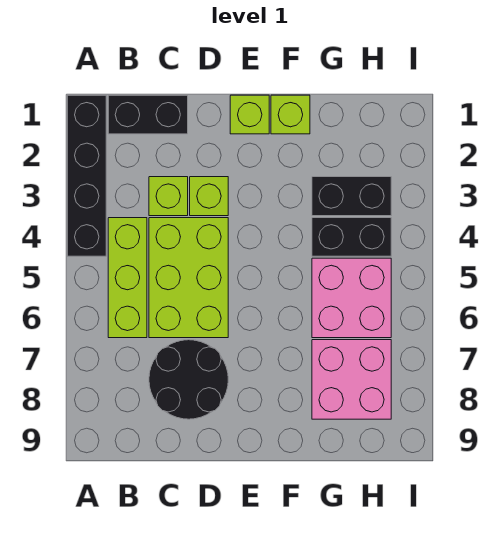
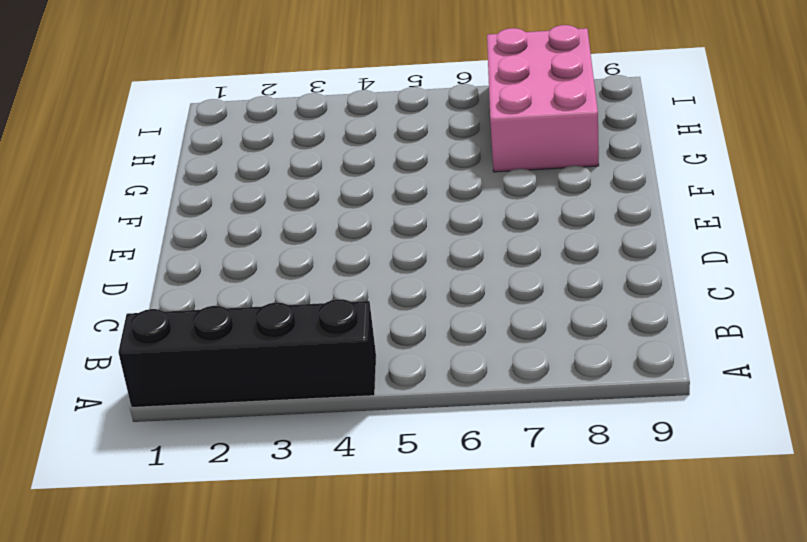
pink 2x3 brick [487,25,599,172] -> pink 2x2 brick [312,340,391,419]
none -> black 1x2 brick [108,95,188,134]
none -> lime 1x3 brick [108,218,147,338]
none -> lime 1x1 brick [149,177,188,216]

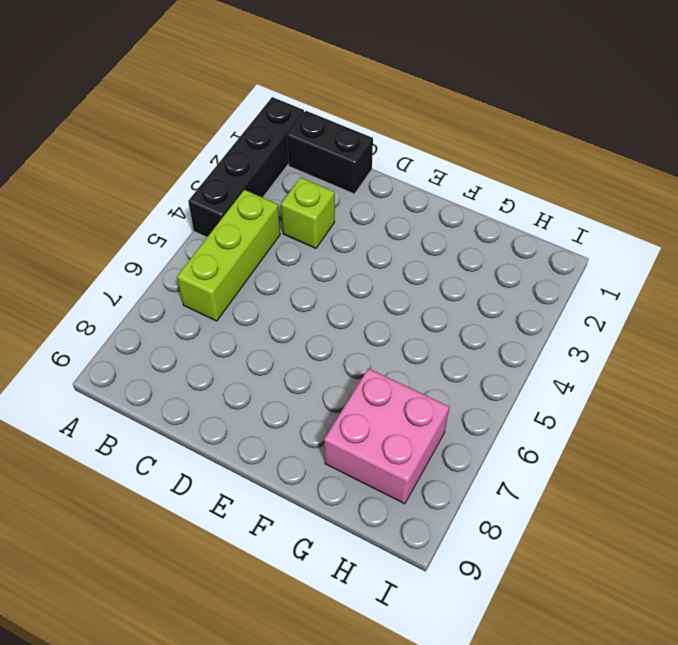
none -> lime 2x3 brick [149,218,228,338]
none -> black 2x2 round brick [149,340,228,419]
none -> lime 1x1 brick [190,177,228,216]

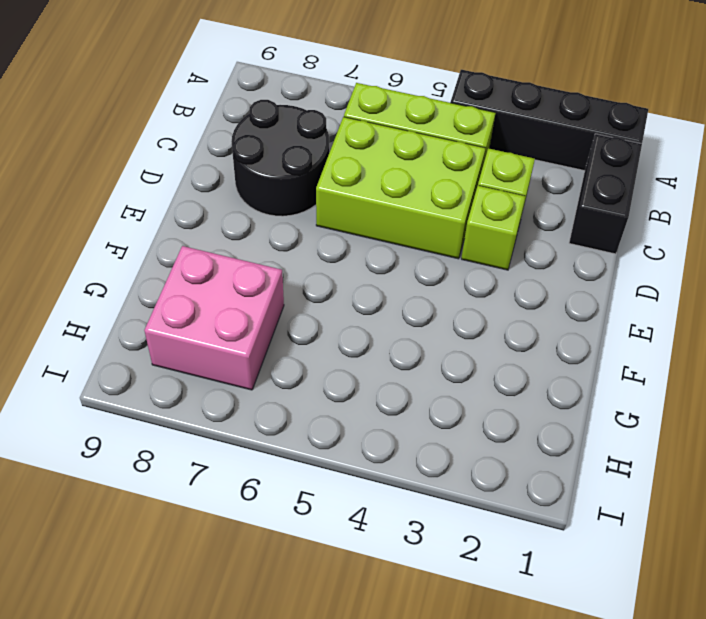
none -> lime 1x1 brick [230,95,269,134]
none -> lime 1x1 brick [271,95,310,134]
none -> black 1x2 brick [312,177,391,216]

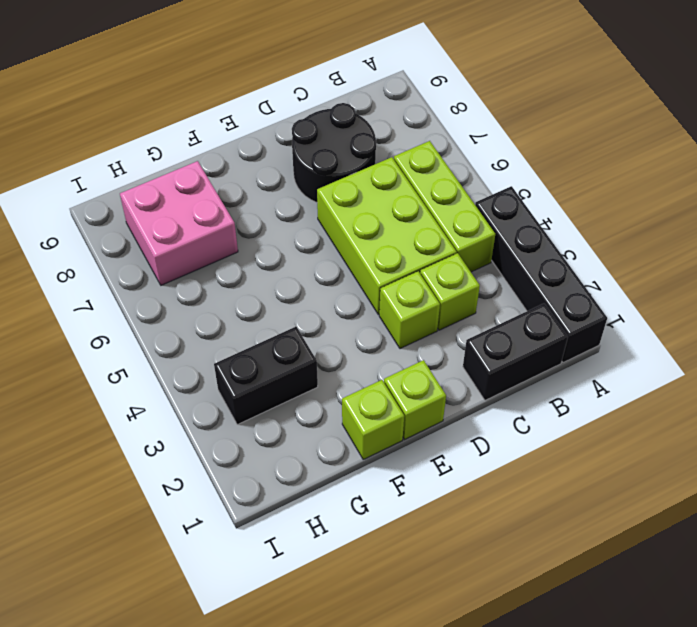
none -> black 1x2 brick [312,218,391,256]
none -> pink 2x2 brick [312,258,391,338]

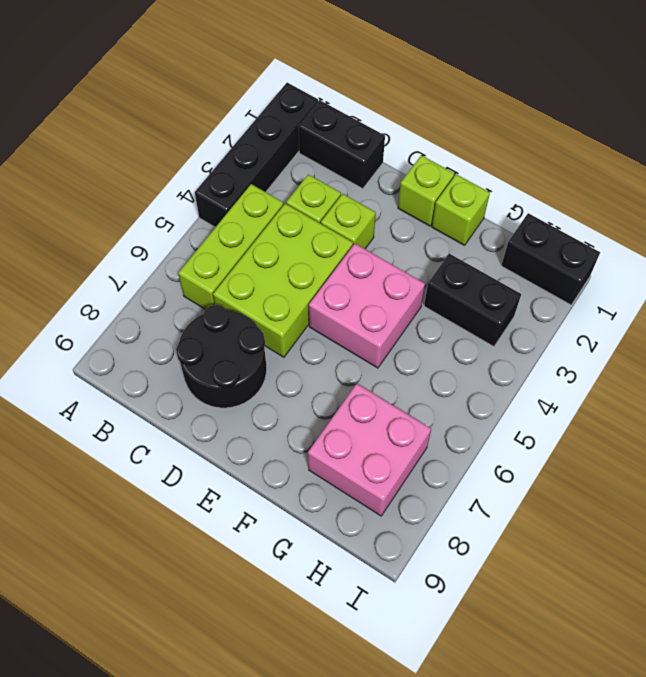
pink 2x2 brick [309,244,425,368] -> pink 2x2 brick moved to [312,258,391,338]
black 1x2 brick [501,213,600,305] -> black 1x2 brick moved to [312,218,391,256]

